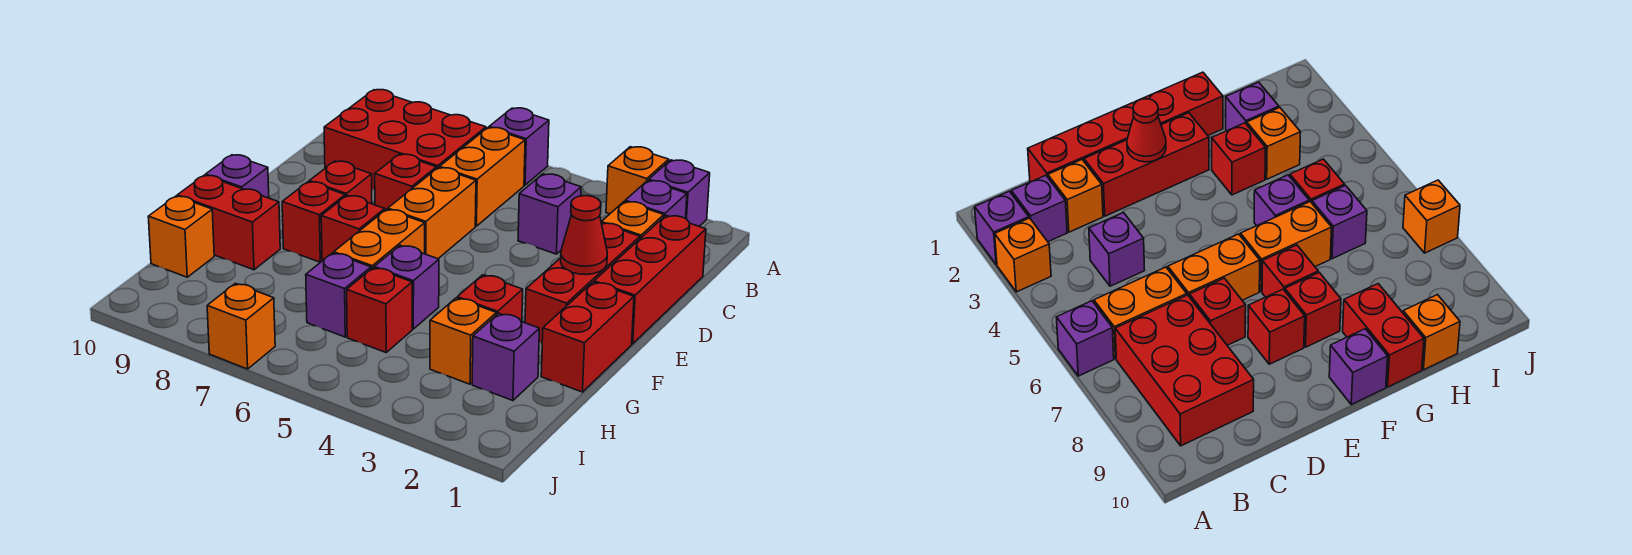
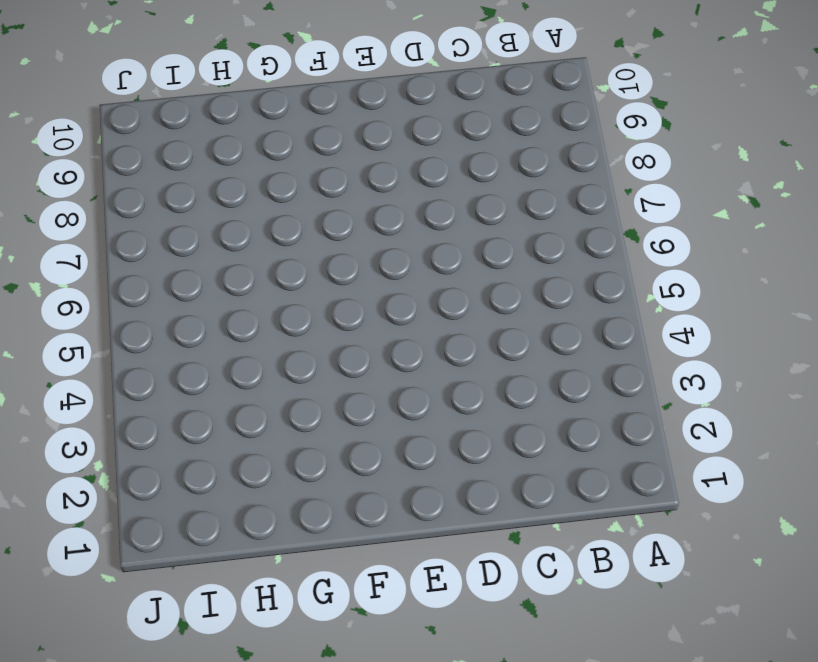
none -> purple 1x1 brick [649,160,710,226]
none -> orange 1x1 brick [606,147,669,214]
none -> purple 1x1 brick [489,108,549,185]

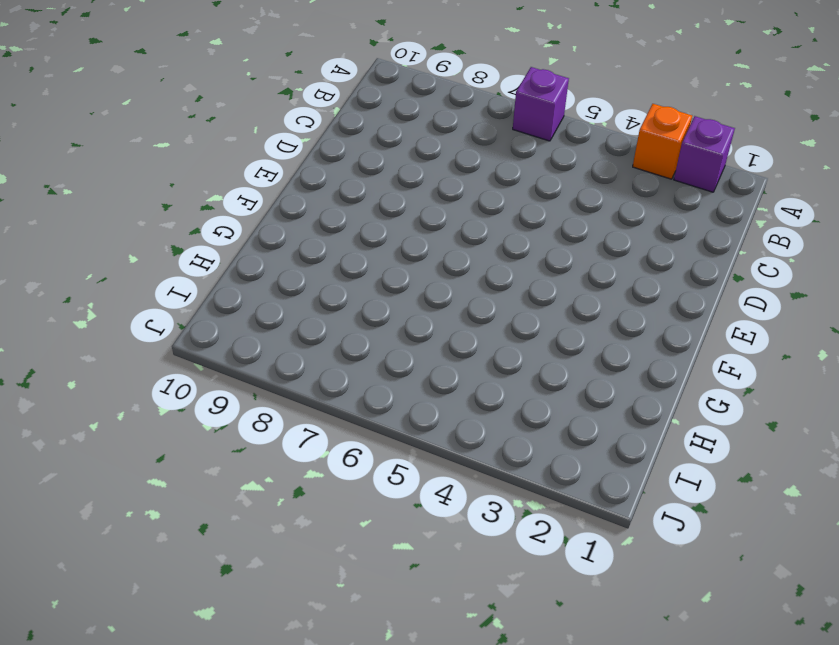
none -> purple 1x1 brick [625,180,687,219]
none -> orange 1x2 brick [440,128,525,226]
none -> red 2x3 brick [324,90,486,190]

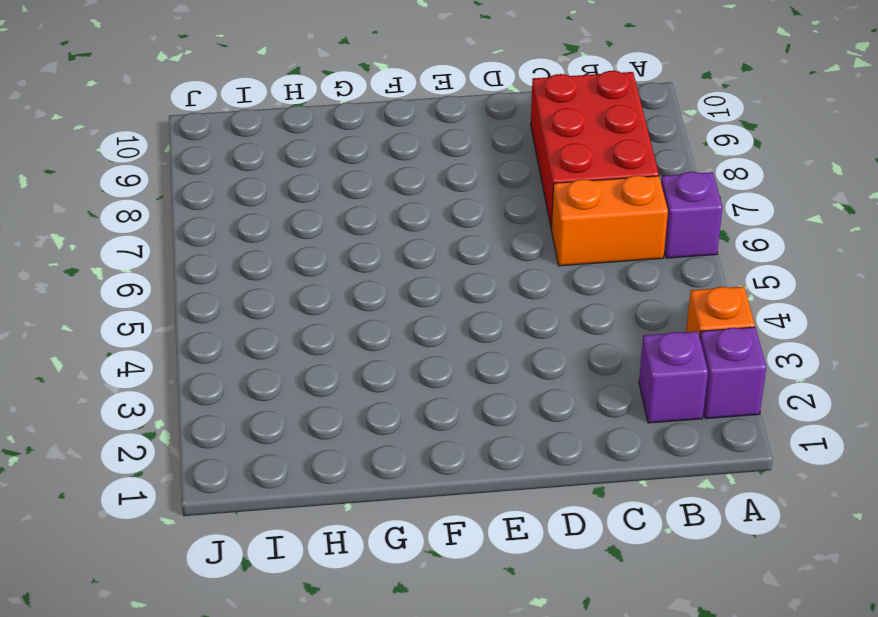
none -> red 1x3 brick [594,216,706,344]
none -> orange 1x1 brick [601,201,664,238]
none -> purple 1x1 brick [518,174,581,254]

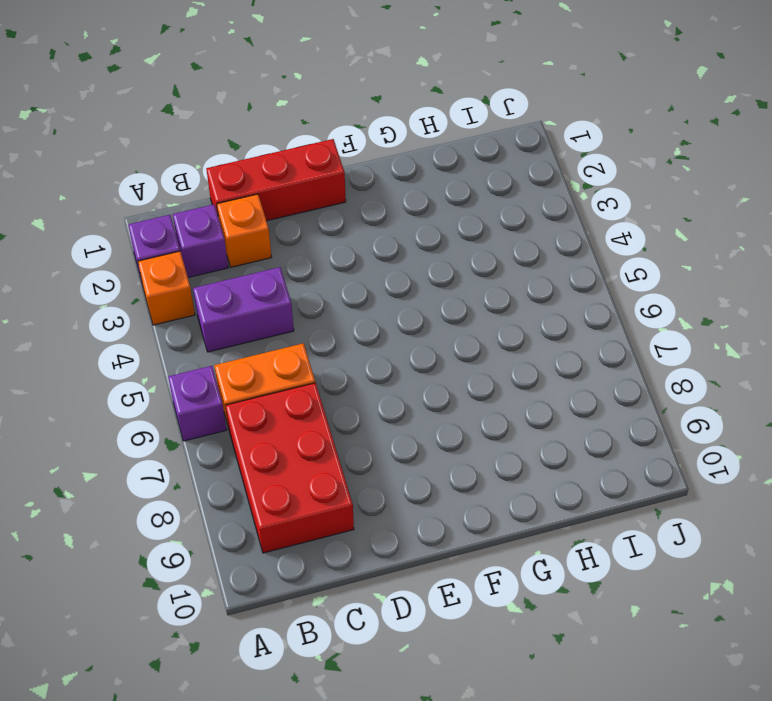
purple 1x2 brick [193,267,294,352] -> purple 1x1 brick [518,174,581,254]
none -> red 1x3 brick [525,223,640,343]
none -> orange 1x2 brick [388,168,476,259]
none -> red 1x1 brick [375,154,436,210]

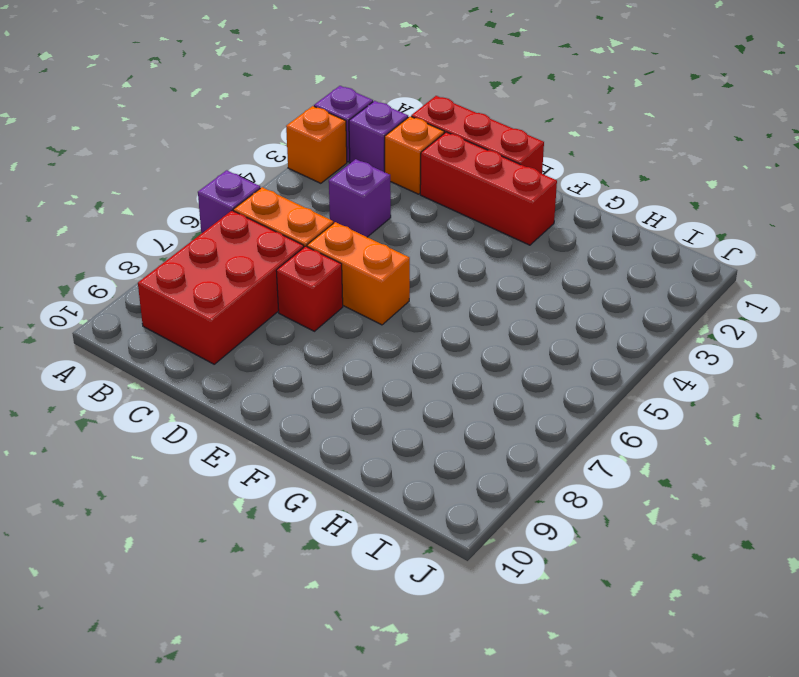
none -> red 1x1 brick [309,161,372,204]
none -> red 1x2 brick [541,282,634,392]
none -> orange 1x2 brick [334,209,425,269]

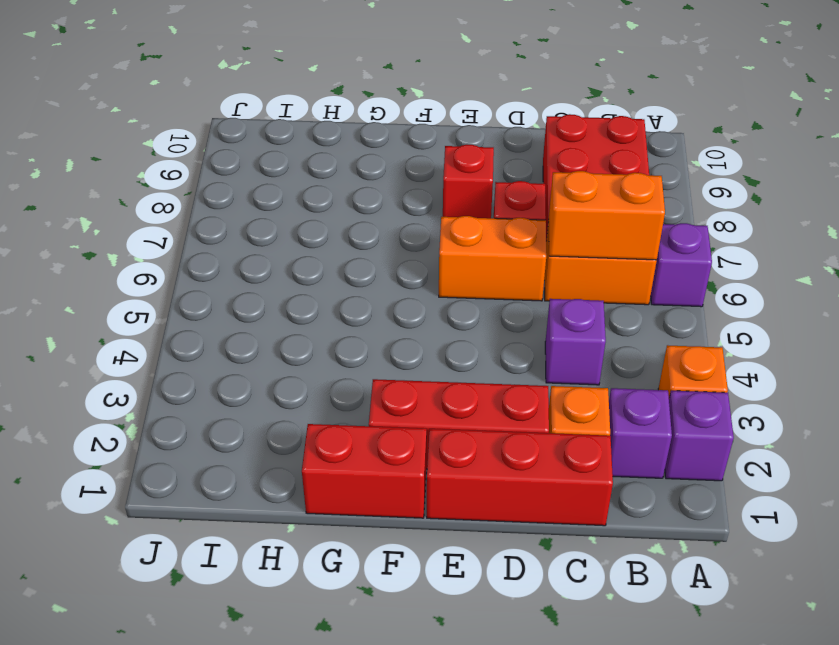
orange 1x2 brick [548,171,665,260] -> orange 1x2 brick moved to [334,209,425,269]
none -> red 1x1 brick [321,195,385,261]
none -> red 1x1 brick [282,182,345,262]
none -> purple 1x1 brick [206,155,269,198]

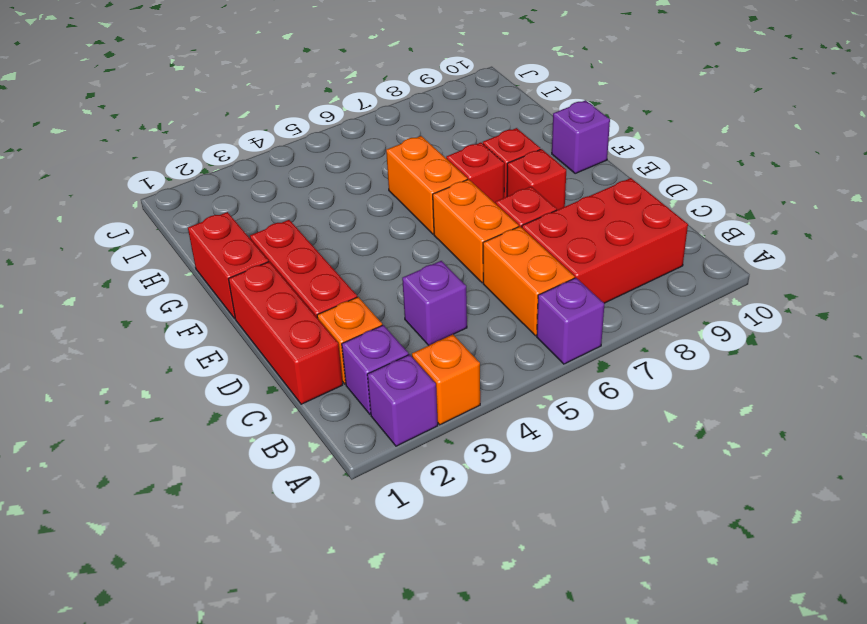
none -> red 1x1 brick [457,275,523,322]
none -> purple 1x1 brick [374,245,439,329]
none -> red 1x2 brick [177,175,280,270]

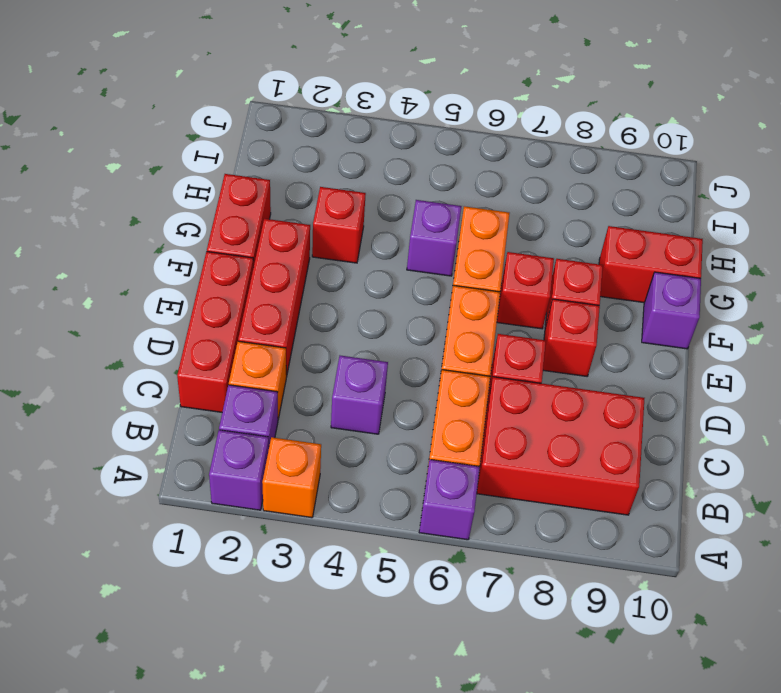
none -> purple 1x1 brick [472,313,539,401]
none -> orange 1x1 brick [430,298,496,384]
none -> red 1x1 brick [347,268,412,352]

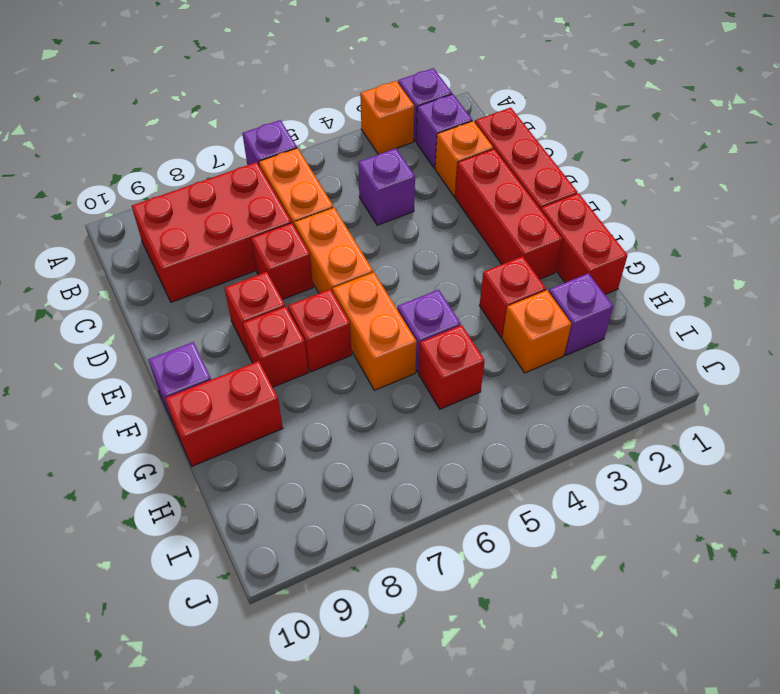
none -> purple 1x1 brick [306,253,371,337]
none -> orange 1x1 brick [148,196,214,277]
none -> orange 1x1 brick [207,283,275,369]

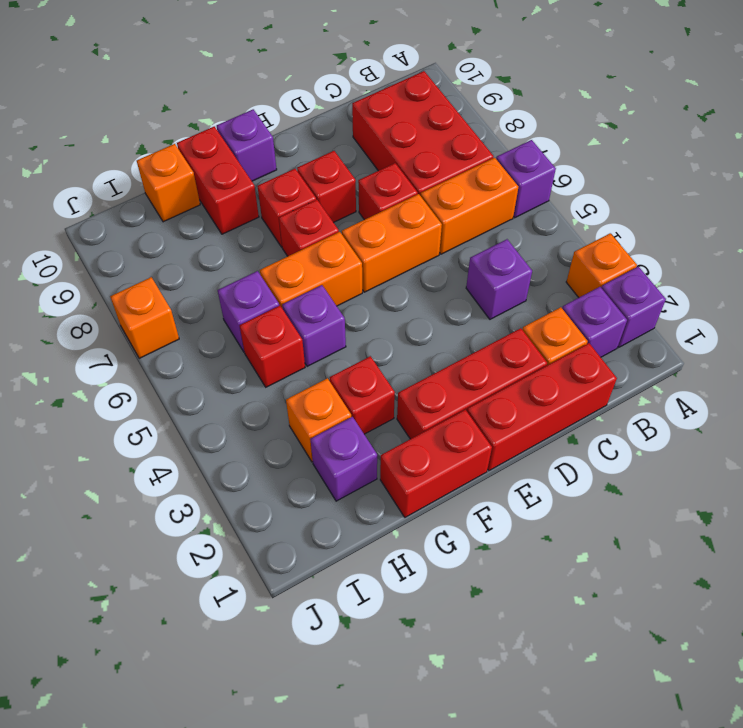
none -> red 1x1 cone [561,196,607,275]

